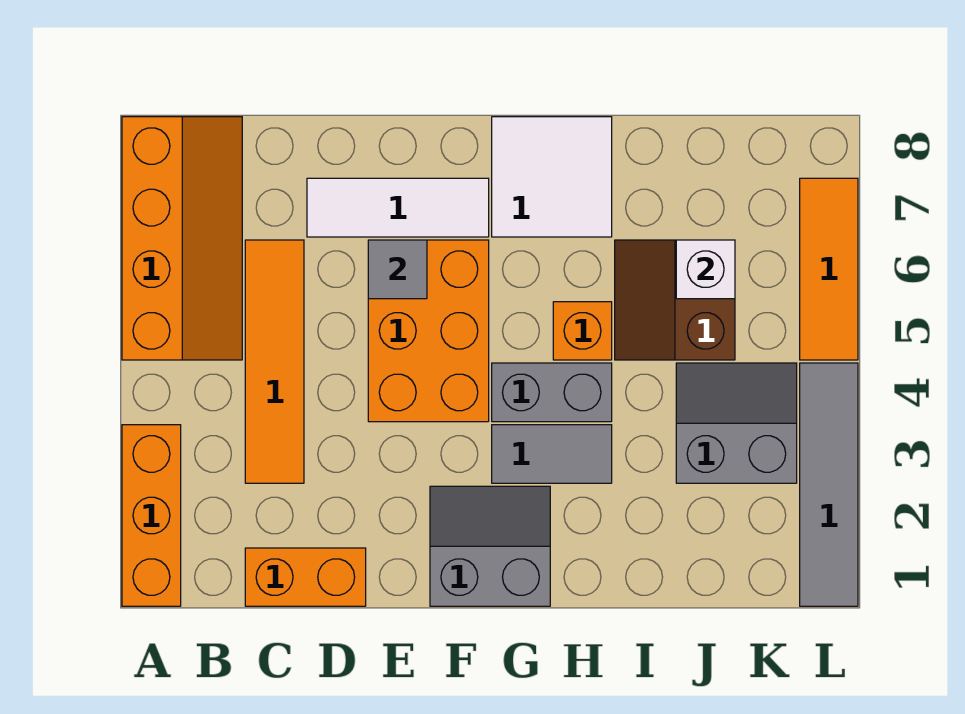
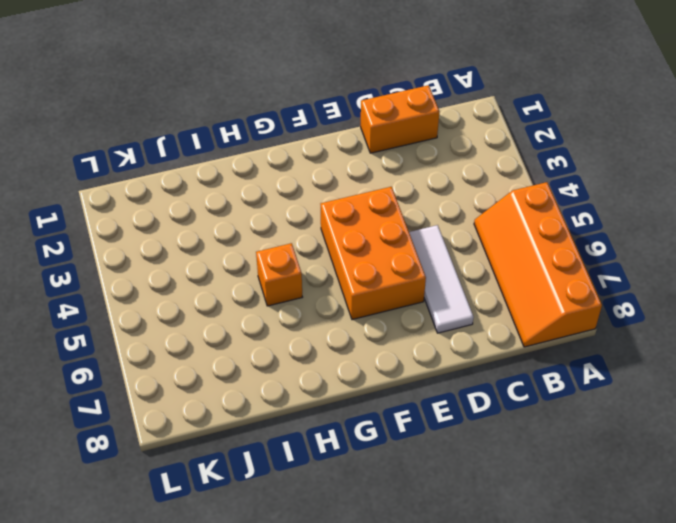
white 1x3 tile [409,225,474,333] -> white 1x3 tile turned to [307,178,489,237]
none -> orange 1x3 brick [122,425,181,606]
none -> orange 1x4 tile [245,240,304,483]
none -> grey 2x2 slope [430,486,550,606]

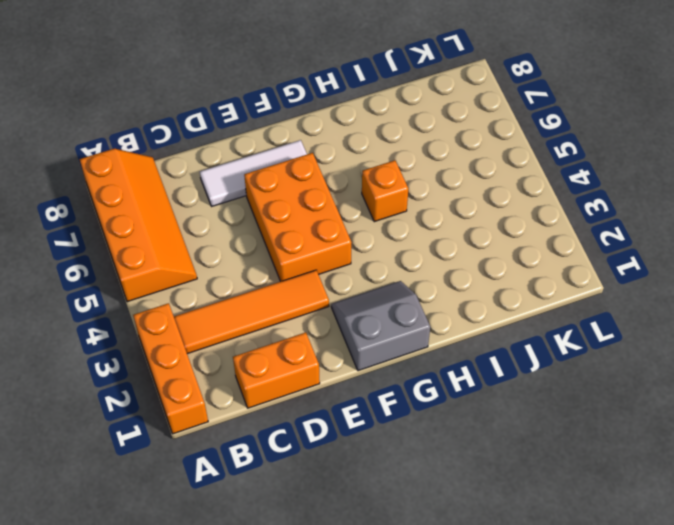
orange 1x4 tile [174,270,329,354] -> orange 1x4 tile turned to [245,240,304,483]
none -> grey 1x2 tile [492,425,612,483]
none -> grey 1x2 brick [492,363,612,422]
none -> white 2x2 tile [492,117,612,237]

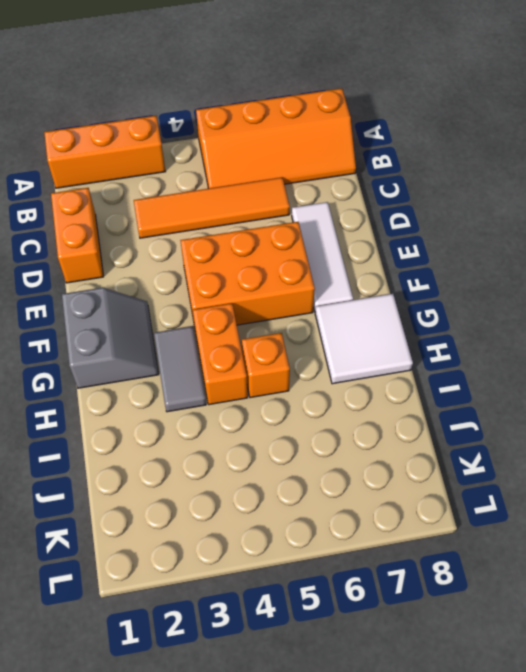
orange 1x2 brick [193,303,248,405] -> grey 1x2 brick [492,363,612,422]
none -> brown 2x2 slope [615,240,735,360]
none -> grey 2x2 slope [676,363,797,483]
none -> grey 1x4 tile [800,363,858,606]

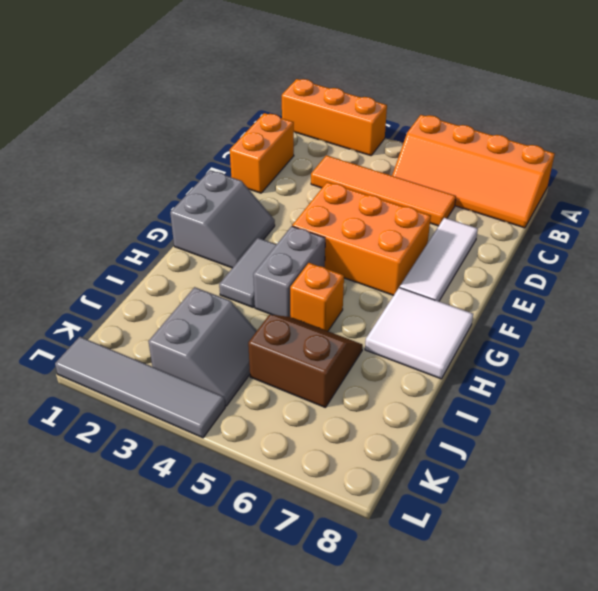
none -> orange 1x3 tile [800,178,858,360]
none -> grey 1x1 tile [368,240,427,299]
none -> white 1x1 brick [676,240,735,299]

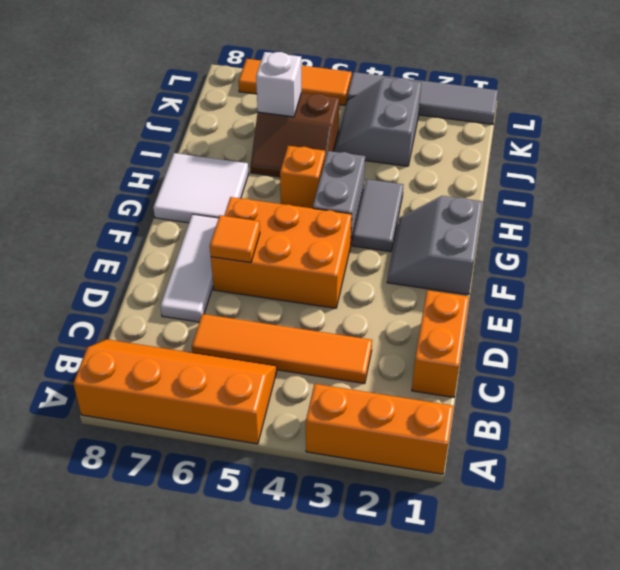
orange 1x1 tile [210,216,260,263] -> grey 1x1 tile [368,240,427,299]

